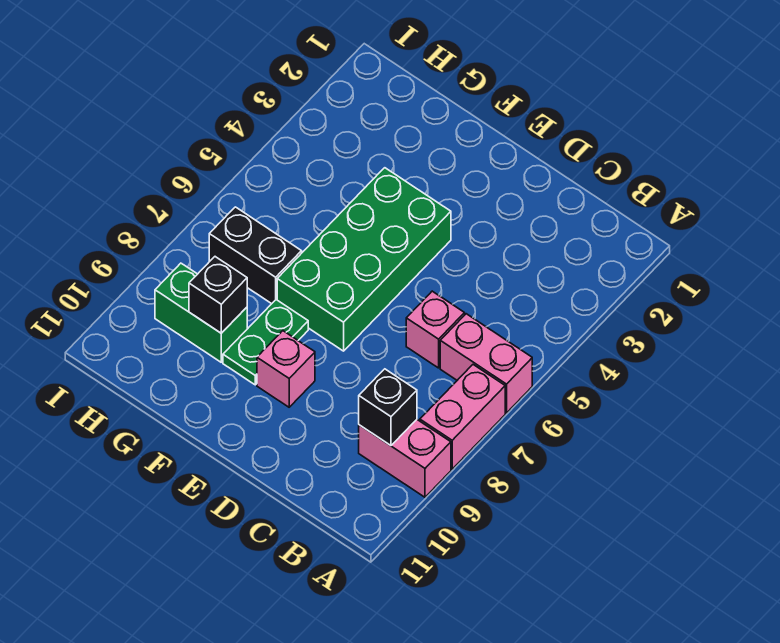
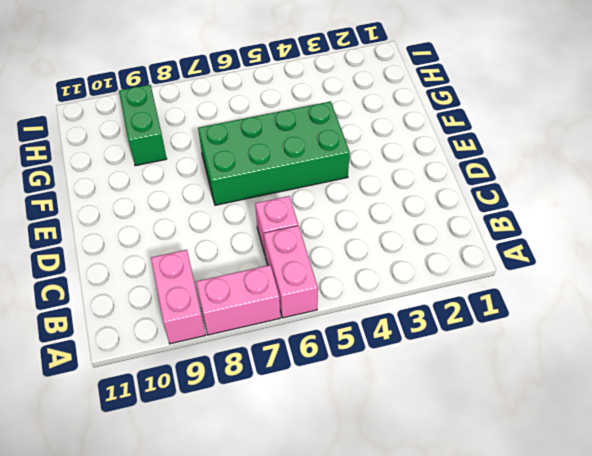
none -> pink 1x1 brick [257,331,315,407]
none -> green 1x2 plate [223,300,308,385]

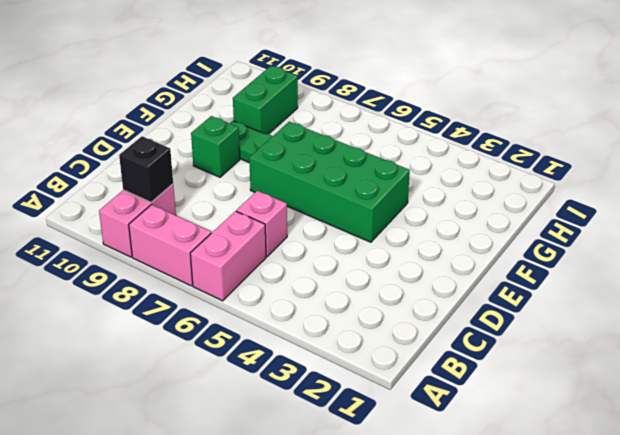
green 1x1 brick [191,116,240,177] -> pink 1x1 brick [257,331,315,407]
none -> black 1x2 brick [209,207,302,304]
none -> black 1x1 brick [189,257,247,333]

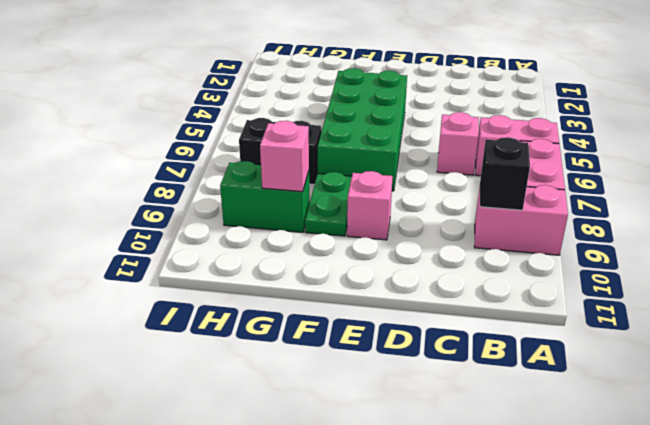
pink 1x1 brick [260,121,309,192] -> black 1x1 brick [189,257,247,333]

